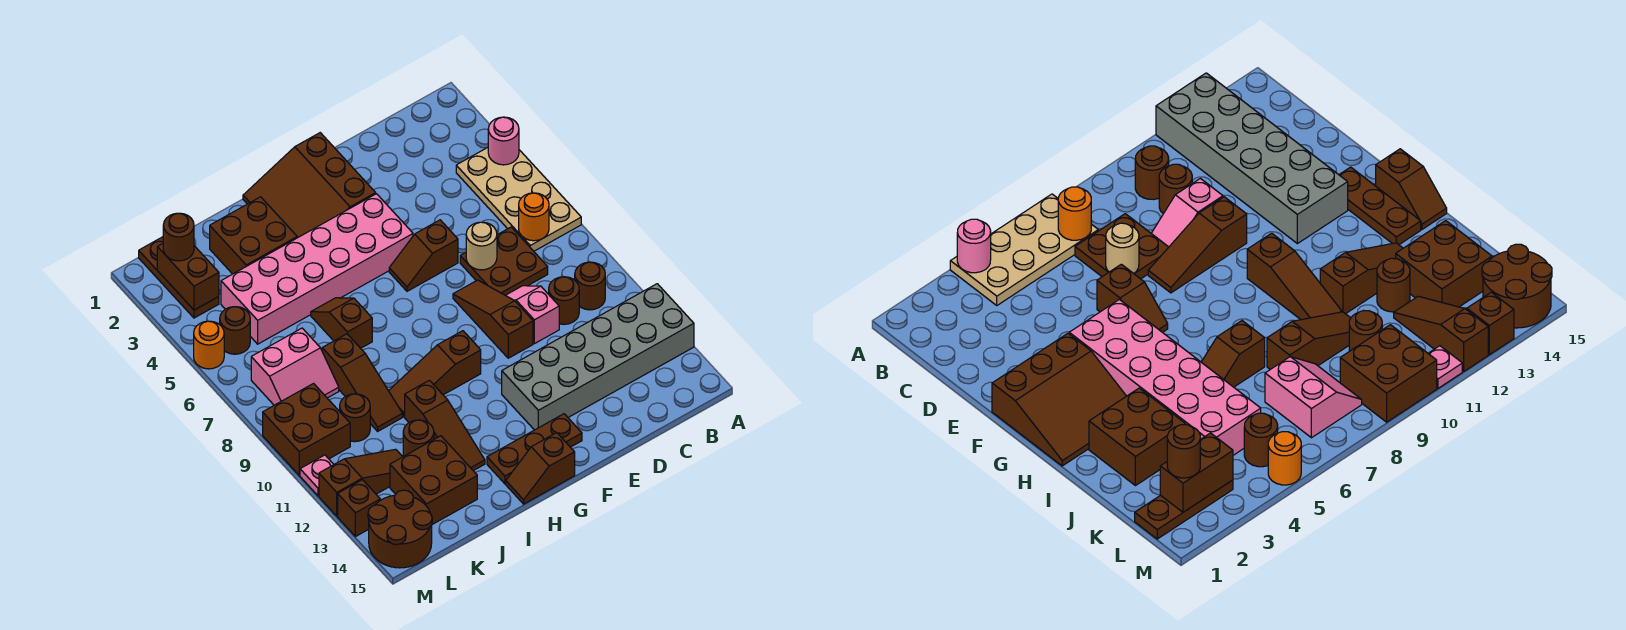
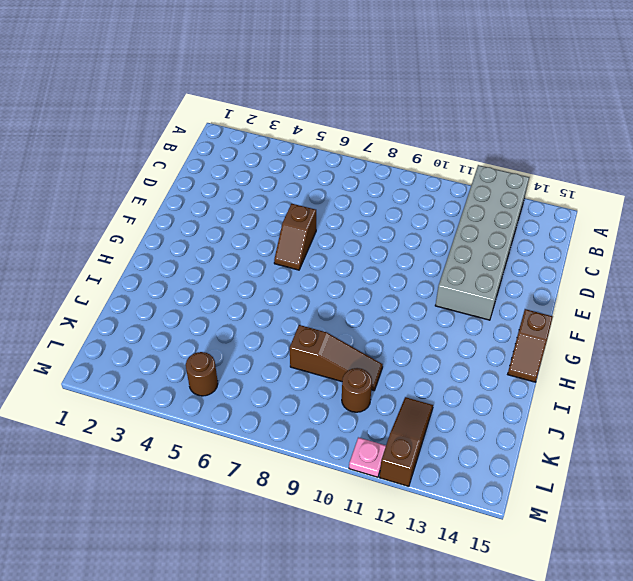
none -> tan 2x4 plate [456,148,581,251]
none -> brown 1x1 round brick [575,262,605,310]
none -> brown 2x2 plate [460,227,548,295]
none -> brown 1x1 round brick [549,277,579,324]

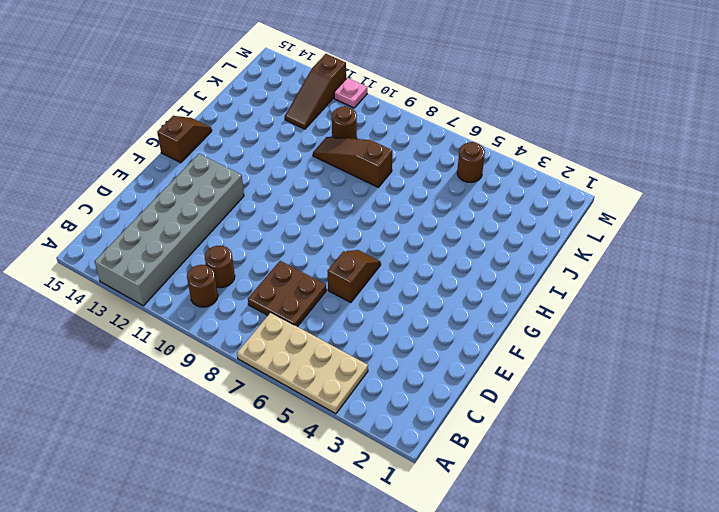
none -> pink 1x2 slope [506,286,559,344]
none -> brown 1x3 slope [453,280,533,358]
none -> brown 3x3 slope [243,133,376,238]
none -> pink 2x6 brick [221,194,413,344]

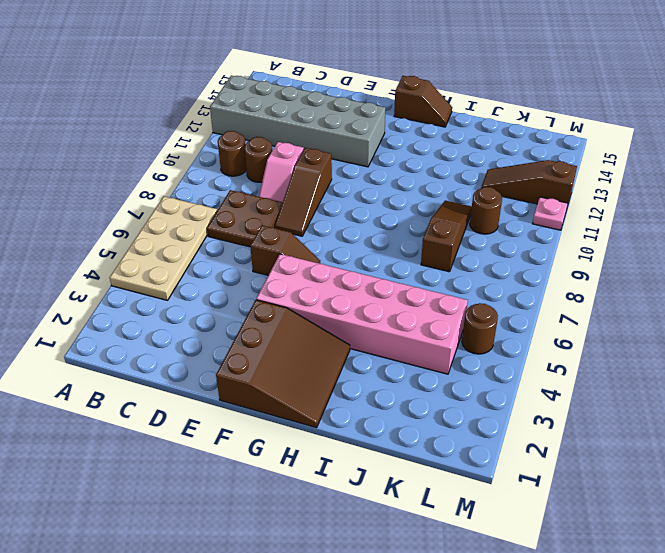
none -> brown 1x3 plate [487,414,582,484]
none -> brown 1x3 slope [389,331,481,417]
none -> brown 2x2 brick [210,197,297,274]
none -> brown 1x2 slope [311,298,372,348]

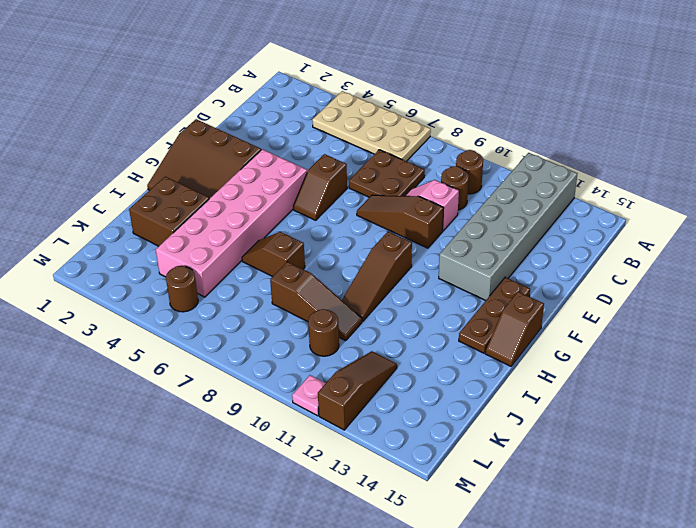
none -> brown 1x3 slope [405,380,485,471]
none -> brown 1x1 round brick [403,420,434,456]
none -> brown 2x2 brick [390,436,477,525]
none -> pink 2x2 slope [251,328,339,405]

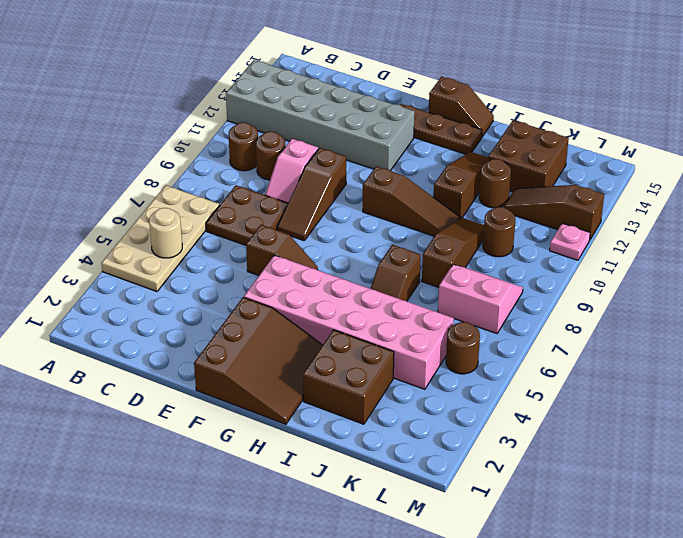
tan 1x1 round brick [149,208,182,258] -> tan 1x1 round brick moved to [466,222,497,270]
none -> brown 1x3 plate [139,237,219,318]
none -> brown 2x2 brick [263,384,350,475]
none -> brown 2x2 round brick [368,490,432,568]
none -> orange 1x1 round brick [194,321,224,369]

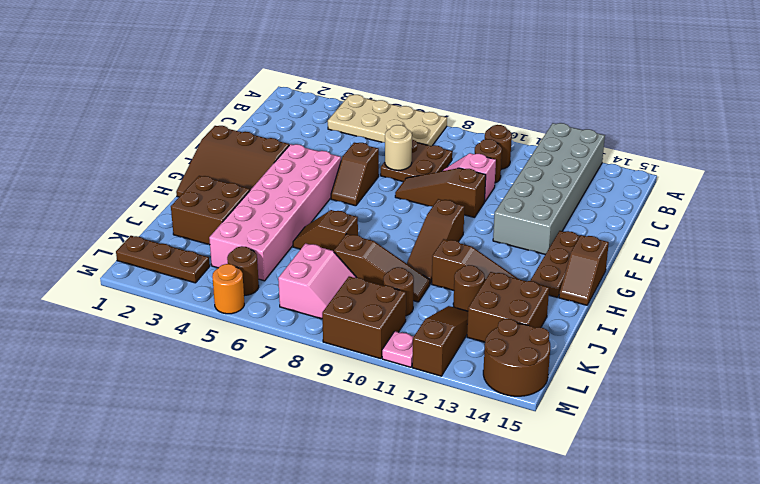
none -> brown 1x1 brick [338,480,380,537]
none -> pink 1x1 round brick [488,117,519,165]
none -> orange 1x1 round brick [519,193,549,241]
none -> brown 1x2 brick [157,244,219,310]

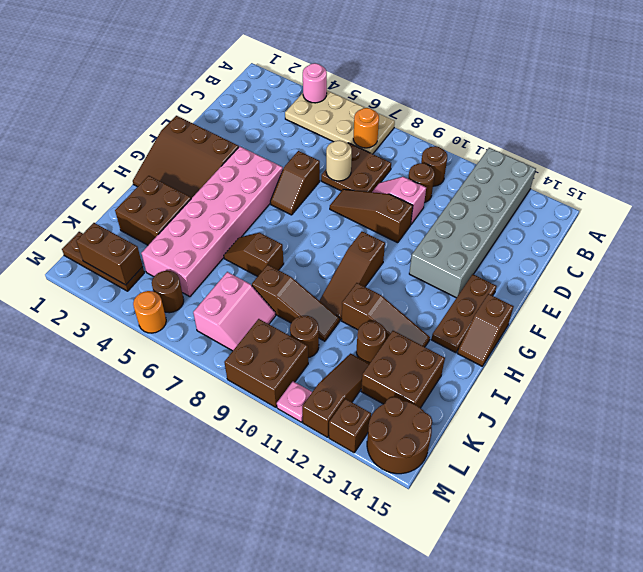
none -> brown 1x1 round brick [163,213,194,261]

